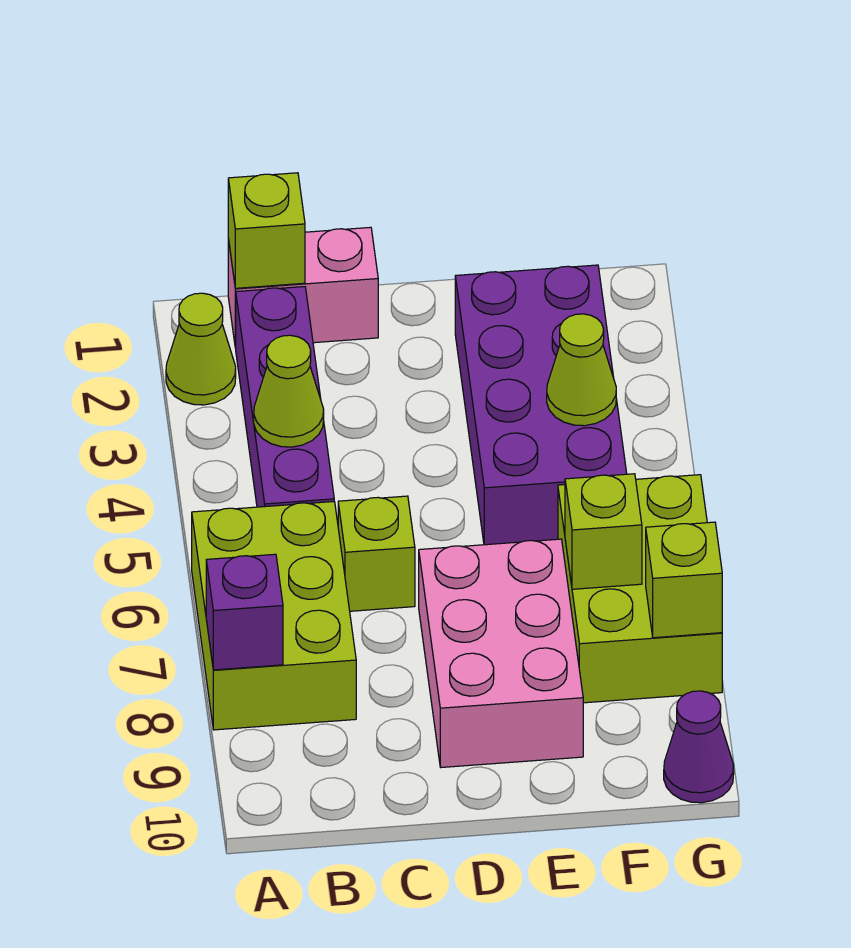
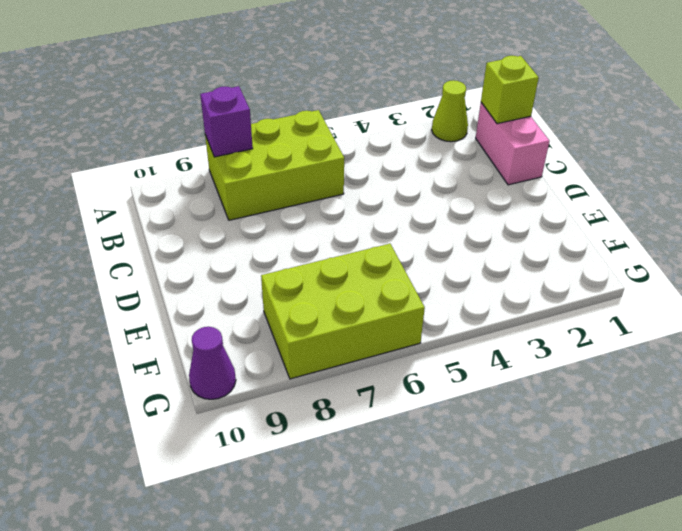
none -> purple 1x4 brick [236,287,334,507]
none -> lime 1x1 brick [338,496,415,611]
none -> pink 2x3 brick [419,539,583,767]

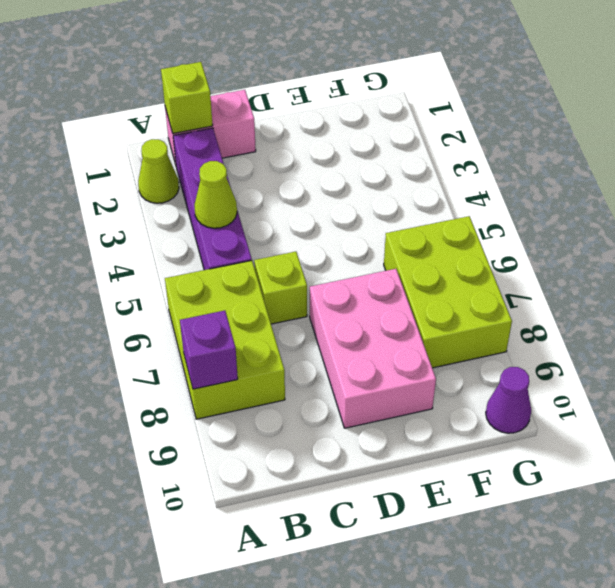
none -> purple 2x4 brick [455,265,627,545]
none -> lime 1x1 cone [547,314,616,426]
none -> lime 1x1 brick [565,474,642,589]

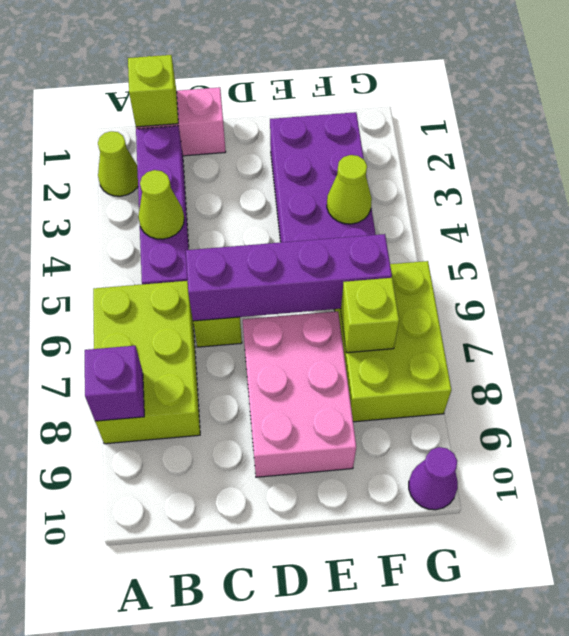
purple 1x4 brick [186,234,392,321] -> none
none -> lime 1x1 brick [646,522,722,638]

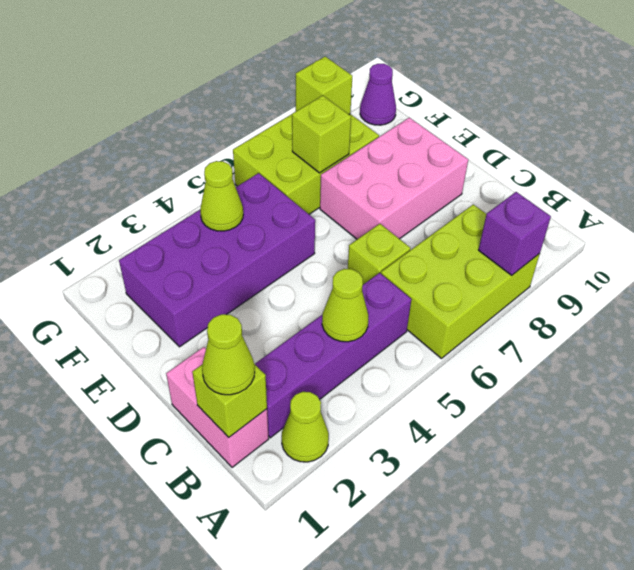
lime 1x1 cone [202,314,255,395] -> none

